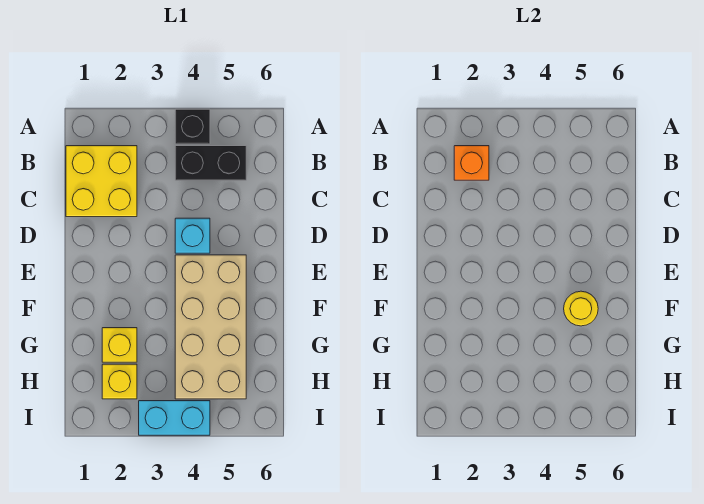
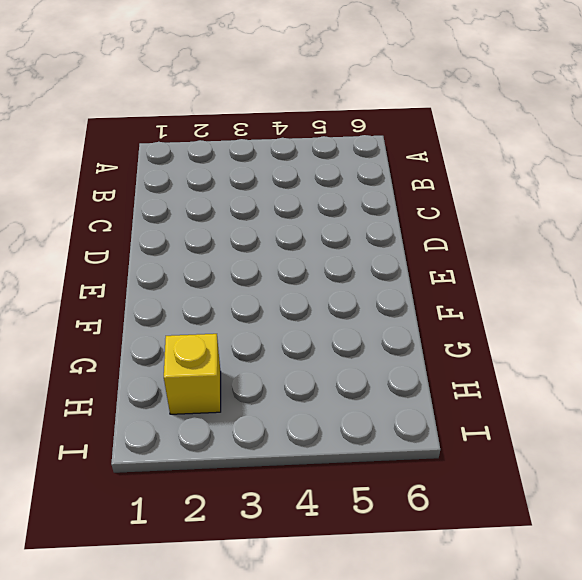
none -> black 1x1 brick [175,109,210,144]
none -> yellow 2x2 brick [66,146,137,217]

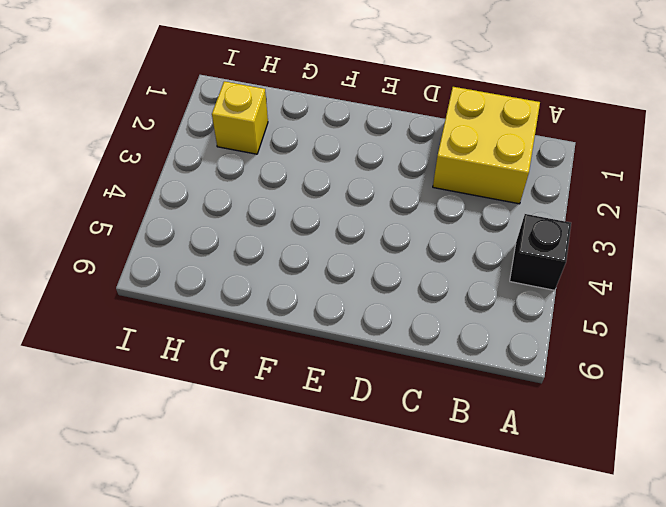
none -> black 1x2 brick [175,146,246,180]
none -> cyan 1x1 brick [175,218,210,253]

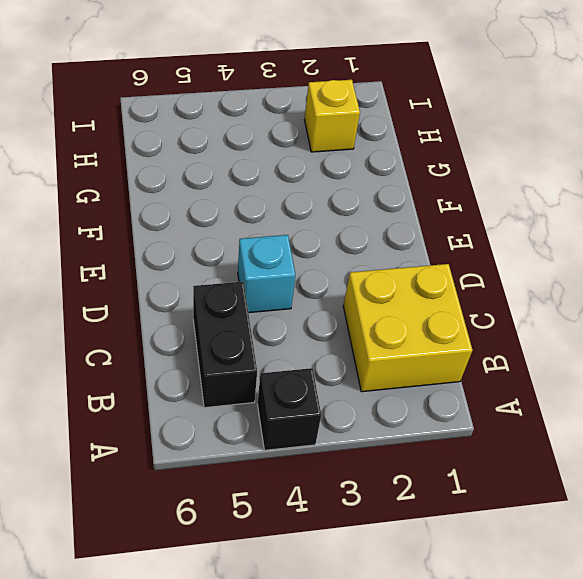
black 1x2 brick [193,282,257,408] -> black 1x2 brick turned to [175,146,246,180]
none -> tan 2x4 brick [175,255,246,399]
none -> yellow 1x1 brick [102,328,137,362]

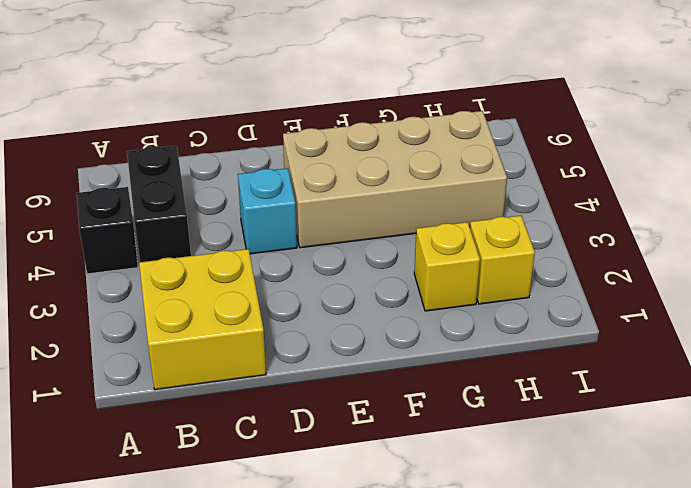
none -> cyan 1x2 brick [139,401,210,435]
none -> orange 1x1 brick [454,146,489,180]

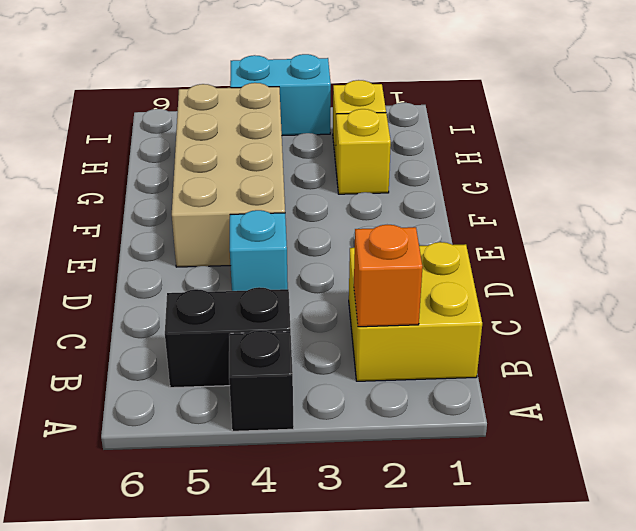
none -> yellow 1x1 round brick [564,291,598,326]

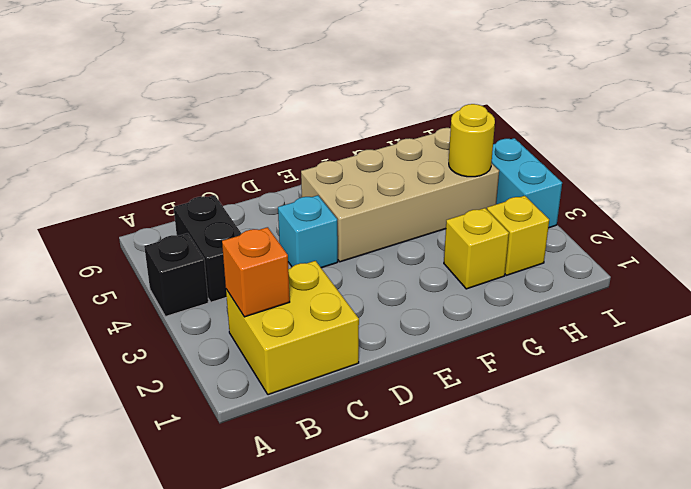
yellow 1x1 round brick [449,104,495,177] -> yellow 1x1 round brick moved to [564,291,598,326]

